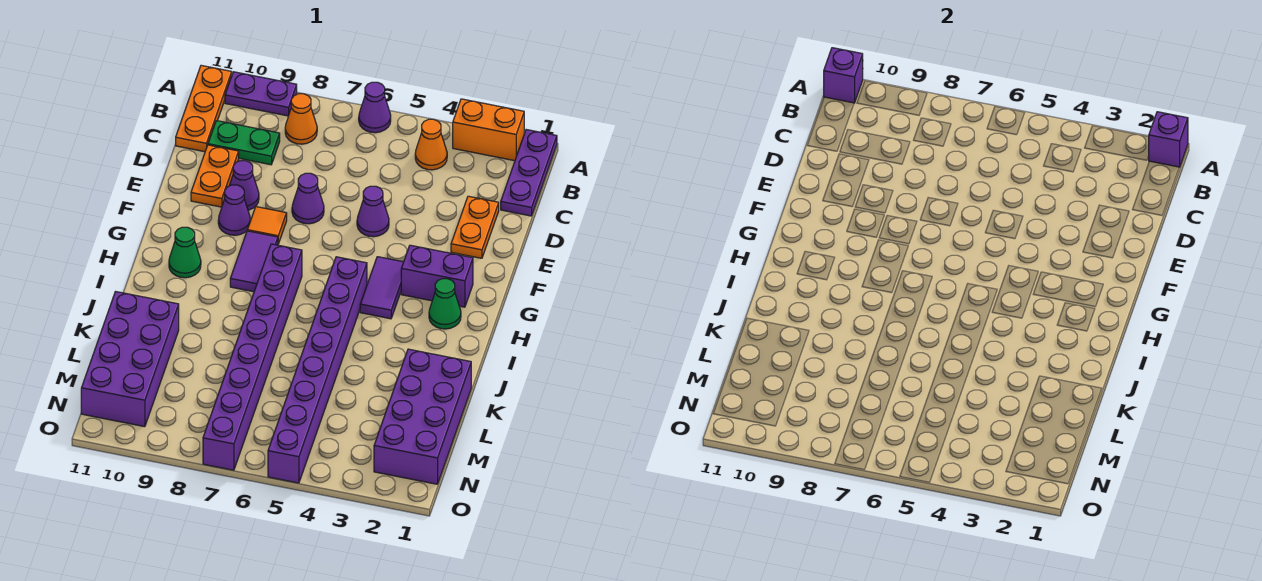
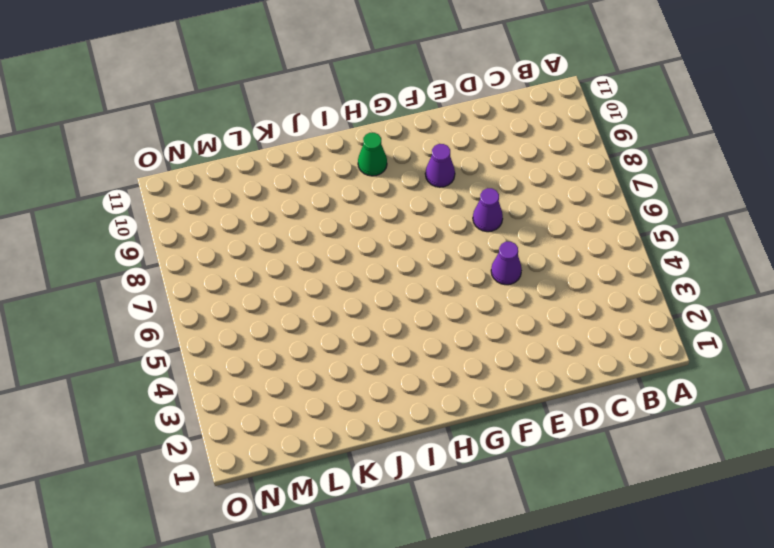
none -> purple 1x3 plate [501,130,557,216]
none -> orange 1x2 brick [453,99,524,161]
none -> purple 1x1 cone [359,82,391,133]

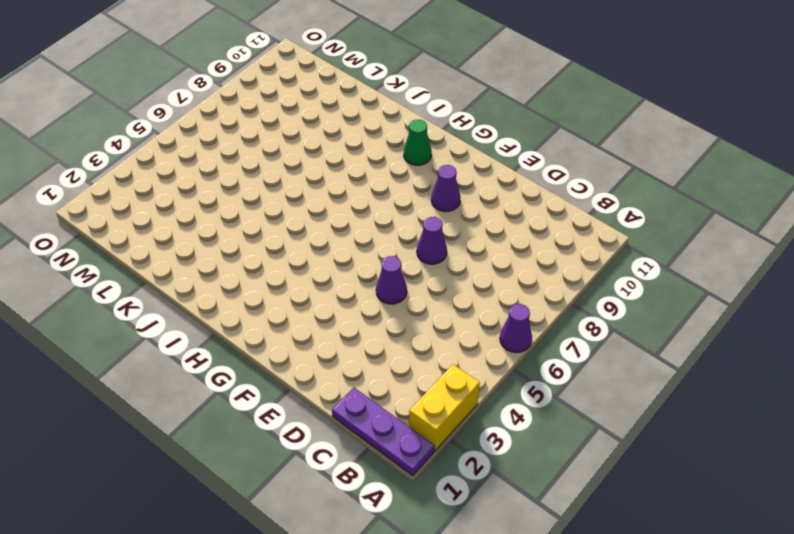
yellow 1x2 brick [409,364,480,451] -> orange 1x2 brick [453,99,524,161]
none -> purple 1x2 plate [225,72,297,116]
none -> orange 1x3 plate [176,65,232,152]
none -> orange 1x1 cone [415,119,447,170]

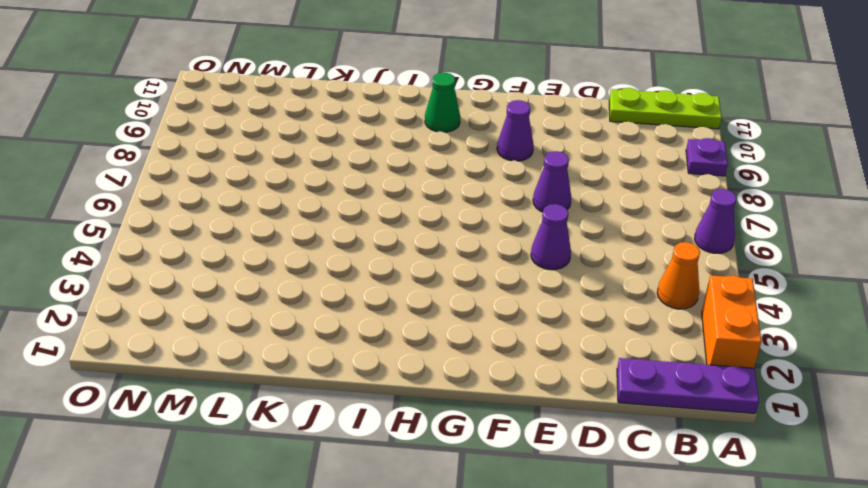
purple 1x1 plate [686,138,728,176] -> purple 1x2 plate [225,72,297,116]
lime 1x3 plate [609,88,721,129] -> orange 1x3 plate [176,65,232,152]
none -> orange 1x1 cone [285,94,317,144]
none -> green 1x2 plate [208,121,280,165]
none -> orange 1x2 plate [451,196,499,258]

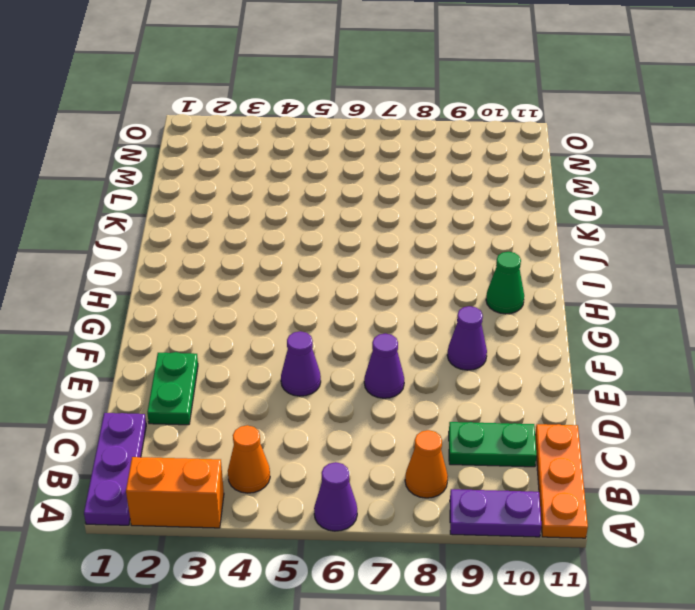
green 1x2 plate [147,352,198,425] -> orange 1x2 plate [451,196,499,258]
none -> orange 1x2 plate [191,145,239,207]
none -> purple 1x1 cone [229,161,259,210]
none -> orange 1x1 tile [247,207,287,244]

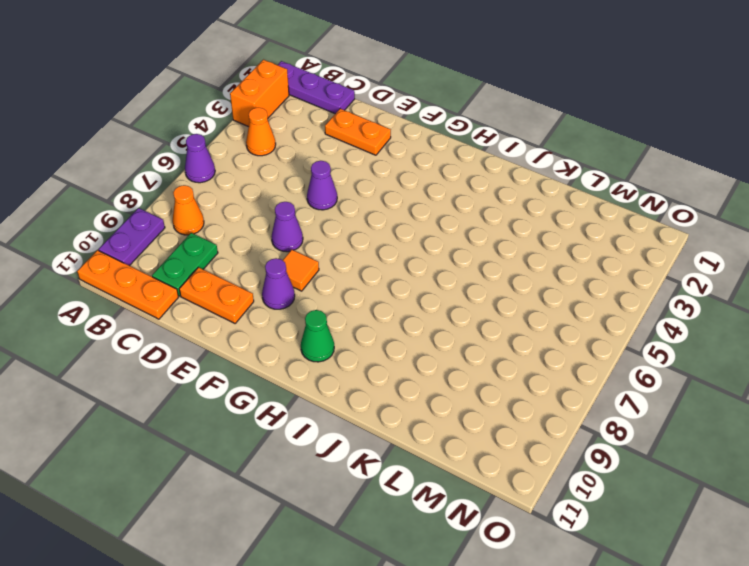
none -> purple 1x1 cone [229,161,259,210]
none -> purple 1x2 brick [401,245,473,307]
none -> purple 1x2 tile [360,257,404,319]

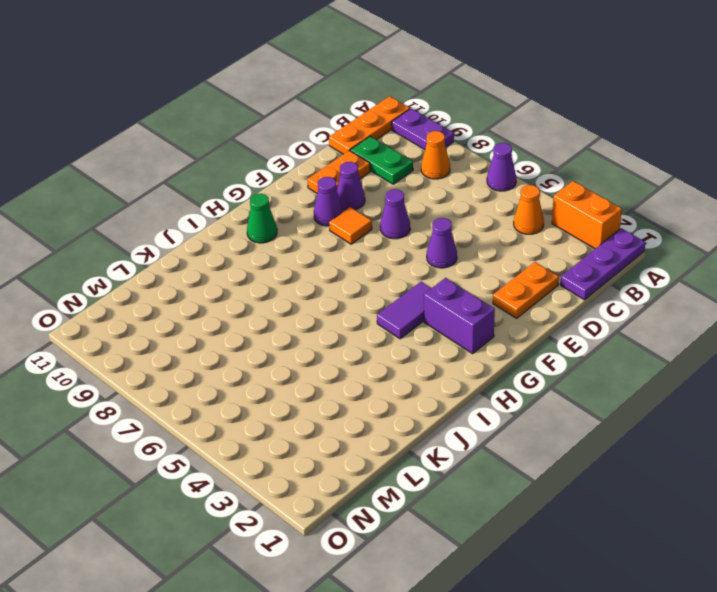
none -> purple 1x2 tile [230,231,278,292]
none -> green 1x1 cone [429,279,461,329]
none -> purple 1x8 brick [268,257,367,483]

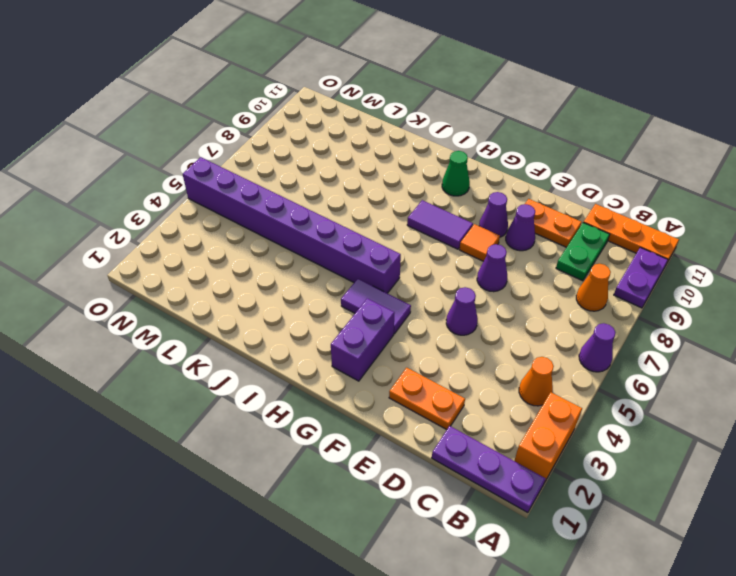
none -> green 1x1 cone [429,279,461,329]
none -> purple 1x8 brick [203,244,302,470]
none -> purple 2x4 brick [374,349,471,484]

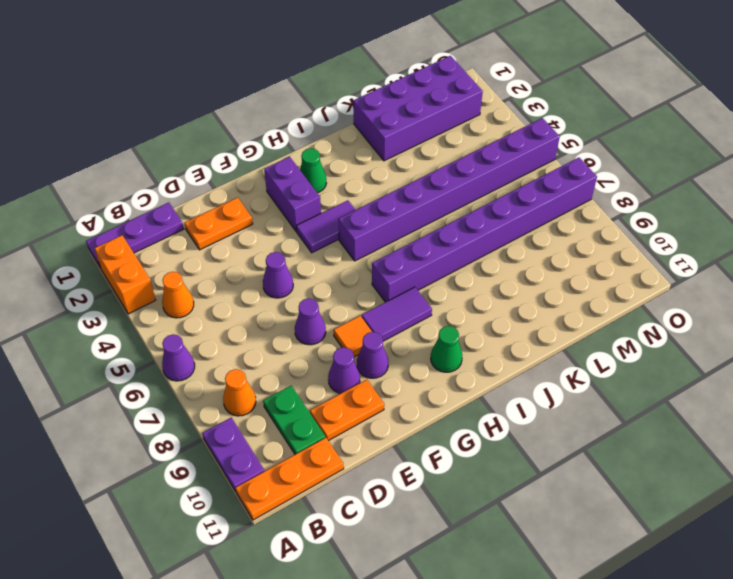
none -> purple 2x4 brick [81,292,179,427]
none -> purple 1x1 brick [1149,112,1188,167]
none -> purple 1x1 brick [824,48,863,103]

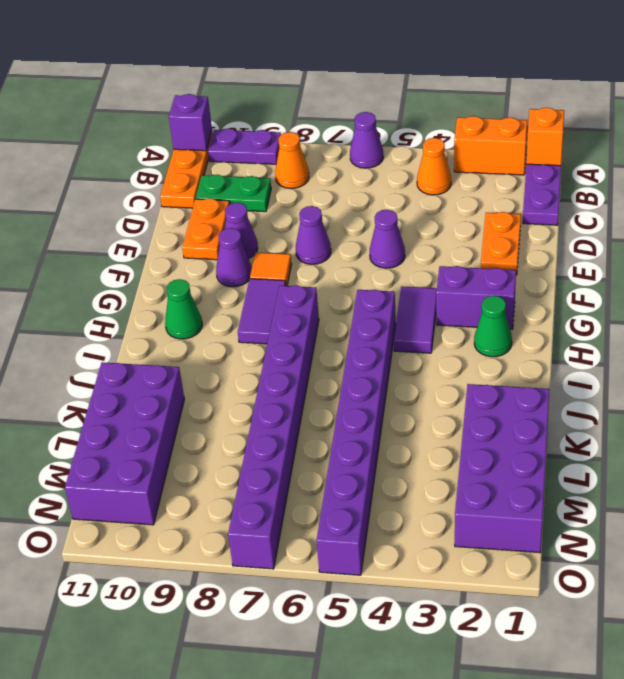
orange 1x1 brick [527,108,564,166] -> purple 1x1 brick [1149,112,1188,167]

